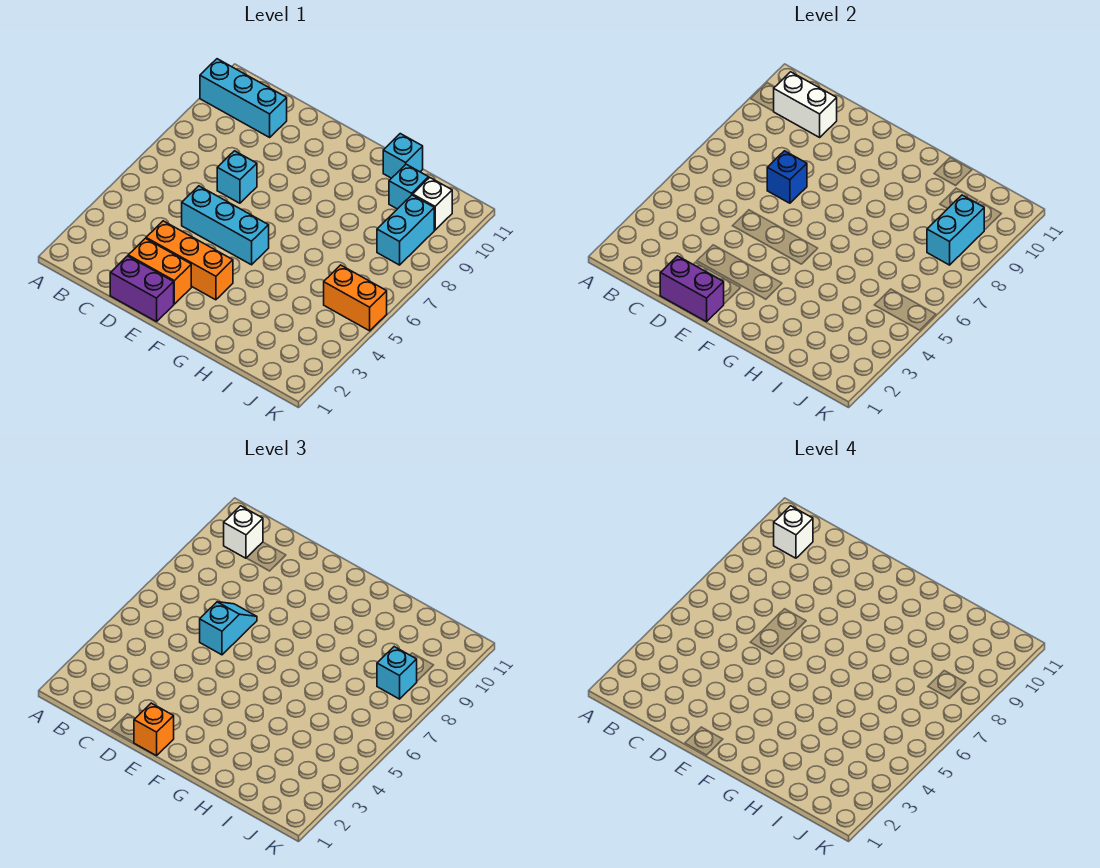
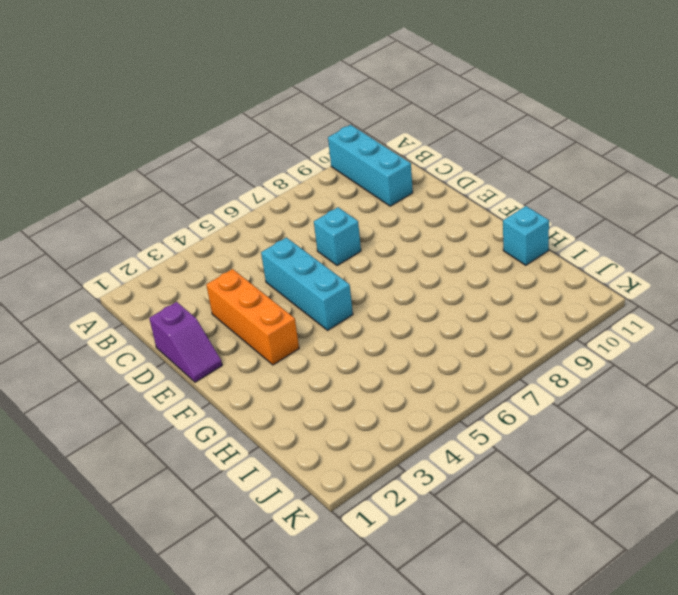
purple 1x2 slope [149,302,222,382] -> purple 1x2 brick [110,256,174,322]
none -> orange 1x2 brick [128,238,191,304]
none -> cyan 1x1 brick [389,164,429,209]
none -> orange 1x2 brick [324,265,387,331]

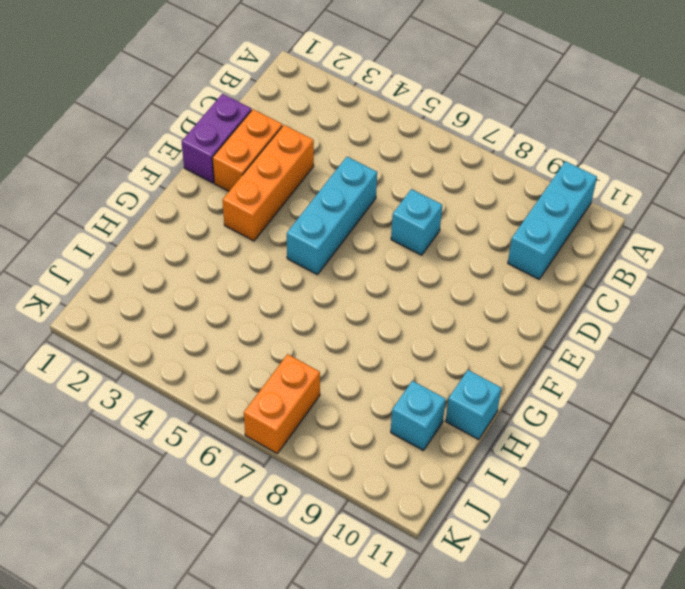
orange 1x2 brick [244,354,320,453] -> orange 1x2 brick moved to [324,265,387,331]
none -> cyan 1x2 brick [377,195,434,265]
none -> white 1x1 brick [413,178,452,230]
none -> white 1x2 brick [774,72,837,137]

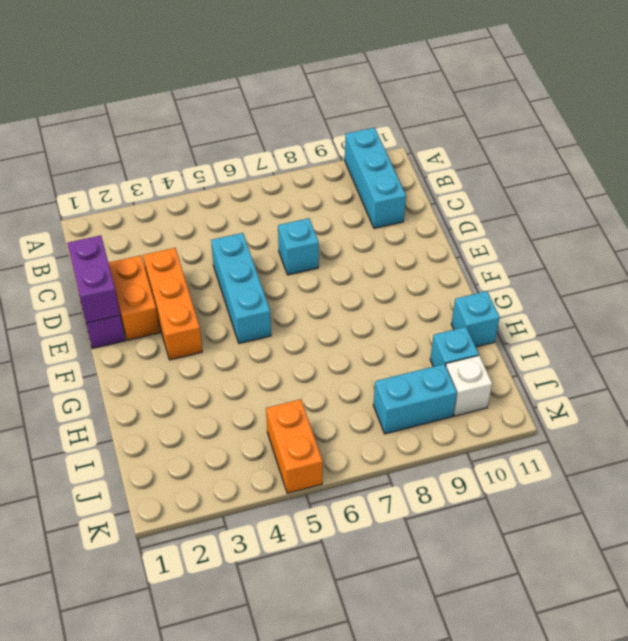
none -> white 1x2 brick [774,72,837,137]
none -> blue 1x1 brick [767,151,807,203]
none -> cyan 1x2 brick [927,195,984,265]

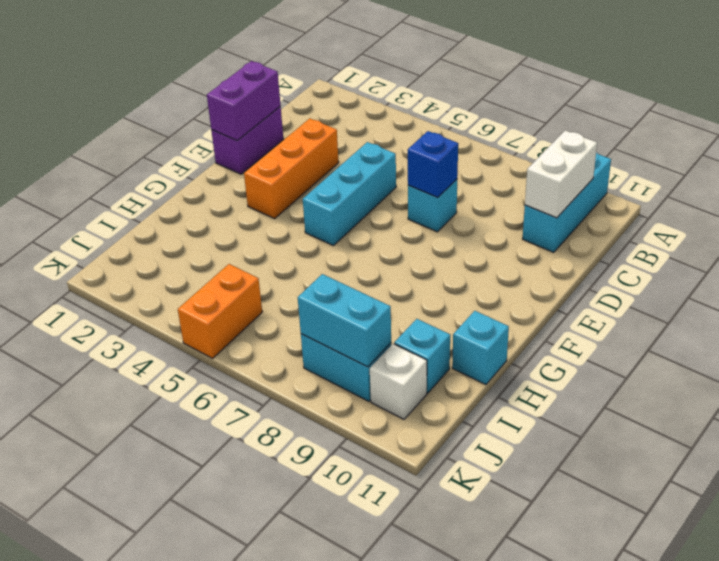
none -> orange 1x2 brick [128,238,191,304]
none -> white 1x1 brick [224,506,263,558]
none -> cyan 1x2 slope [200,602,257,655]

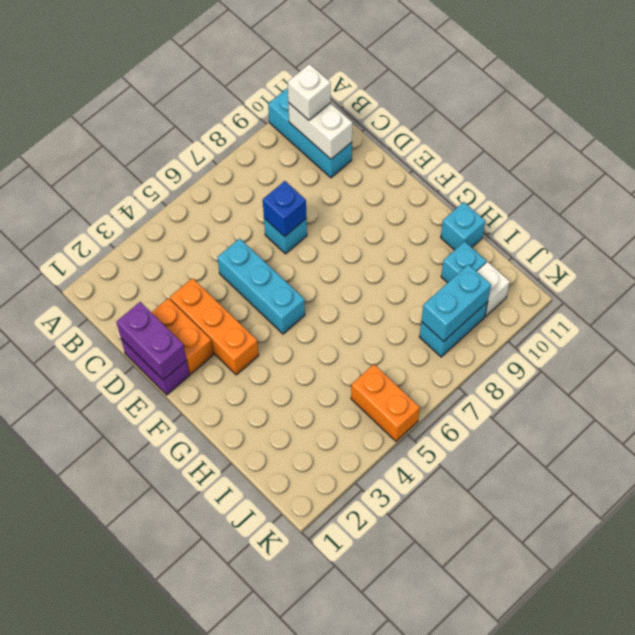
none -> cyan 1x2 slope [200,602,257,655]
none -> orange 1x1 brick [134,703,174,756]
none -> cyan 1x1 brick [377,647,417,699]

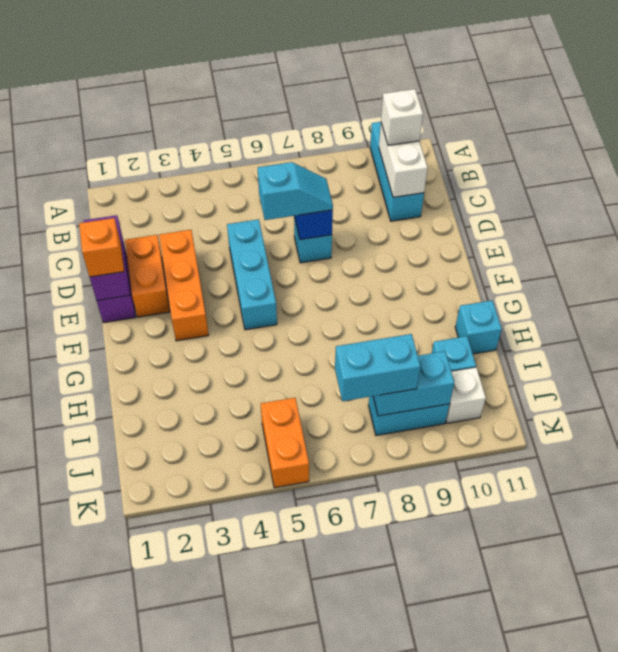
cyan 1x2 brick [335,334,420,401] -> cyan 1x1 brick [377,647,417,699]
none -> white 1x1 brick [774,506,813,558]

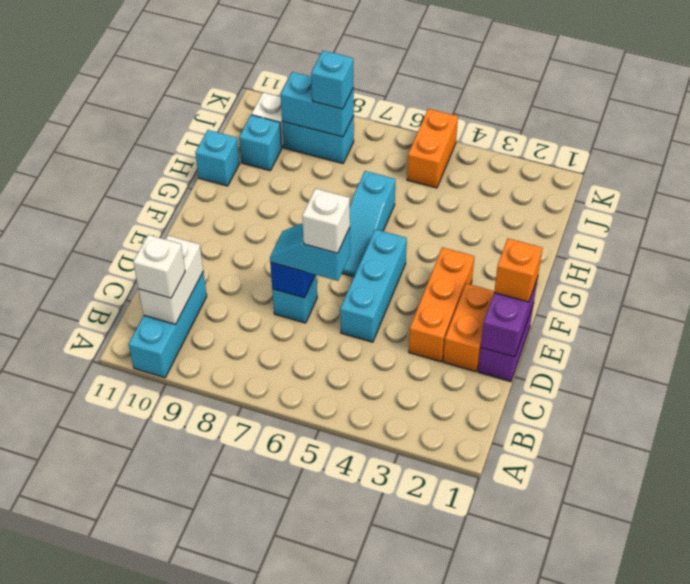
white 1x1 brick [302,188,350,253] -> white 1x1 brick moved to [774,506,813,558]
cyan 1x3 slope [342,171,395,277] -> none

